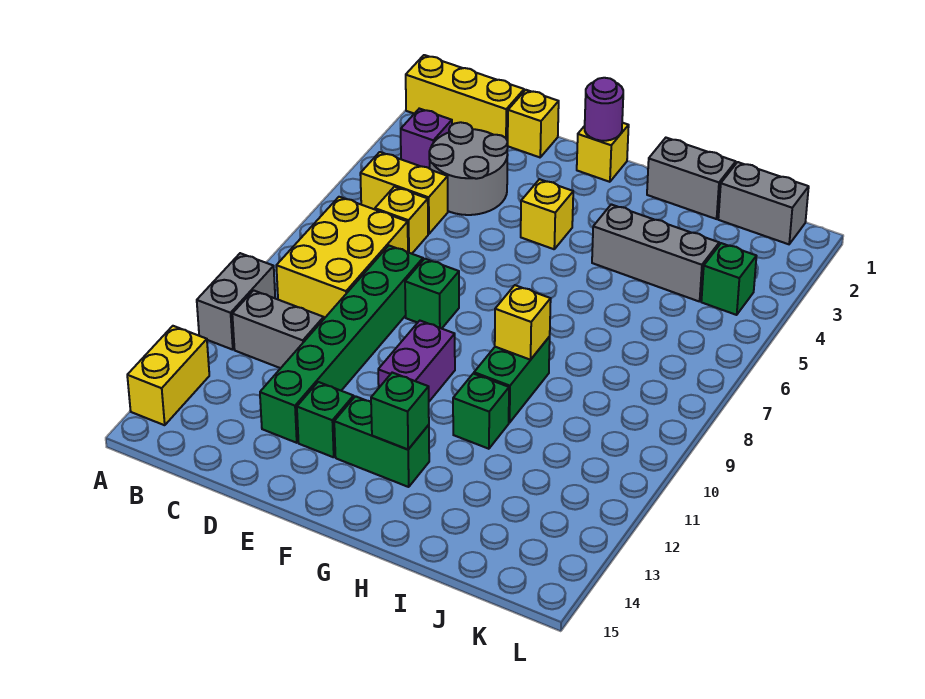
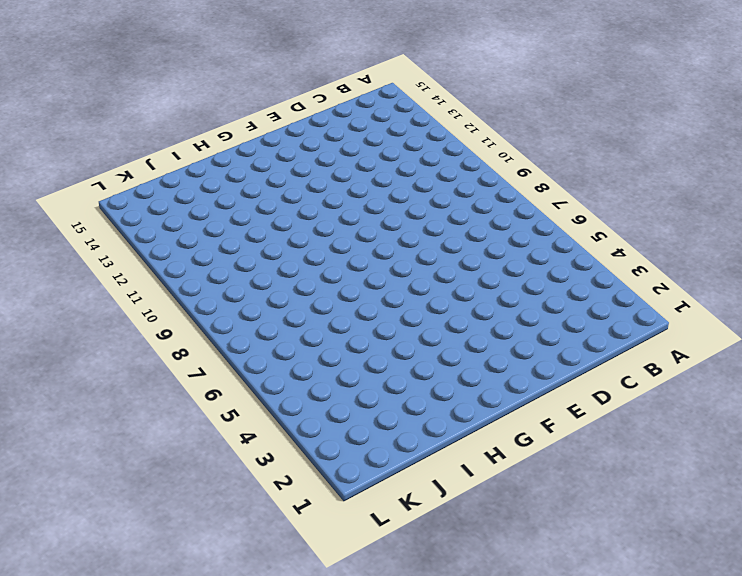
none -> yellow 1x3 brick [406,55,524,141]
none -> grey 1x2 brick [197,253,275,350]
none -> yellow 1x2 brick [127,326,209,425]

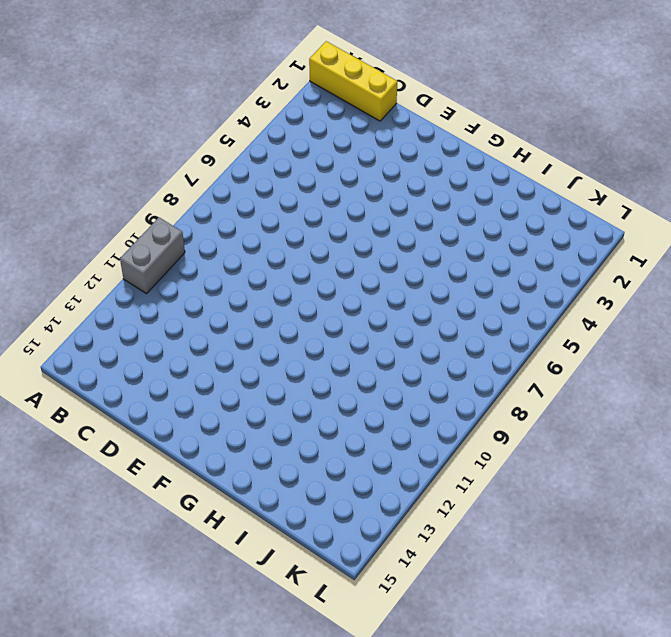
none -> yellow 1x2 brick [127,326,209,425]
none -> purple 1x1 brick [401,109,452,169]
none -> yellow 1x2 brick [360,152,448,234]

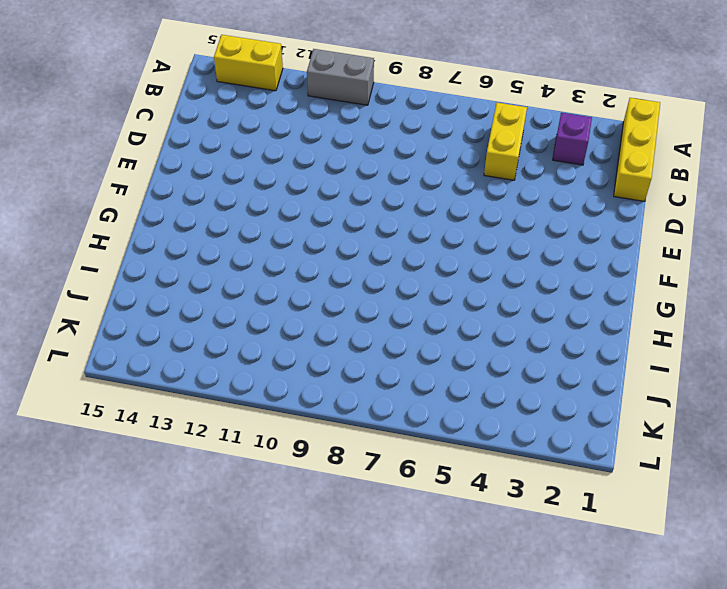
none -> yellow 2x3 brick [276,197,408,318]
none -> grey 1x2 brick [232,290,324,368]
none -> grey 2x2 round brick [429,122,508,215]

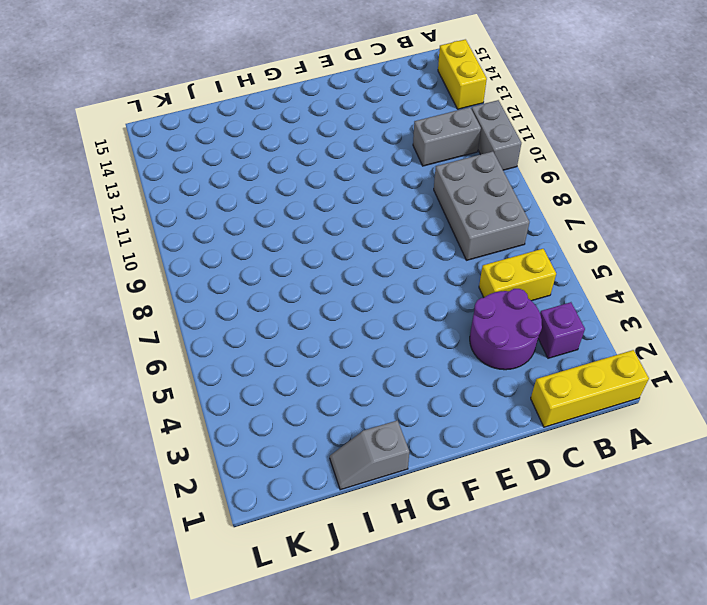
grey 2x3 brick [434,151,529,260] -> yellow 2x3 brick [276,197,408,318]
purple 2x2 round brick [470,289,542,370] -> grey 2x2 round brick [429,122,508,215]
grey 1x2 slope [330,420,409,490] -> grey 1x2 brick [647,138,736,219]
none -> yellow 1x1 brick [375,187,428,254]
none -> yellow 1x1 brick [508,90,559,157]
none -> green 1x6 brick [260,246,423,443]

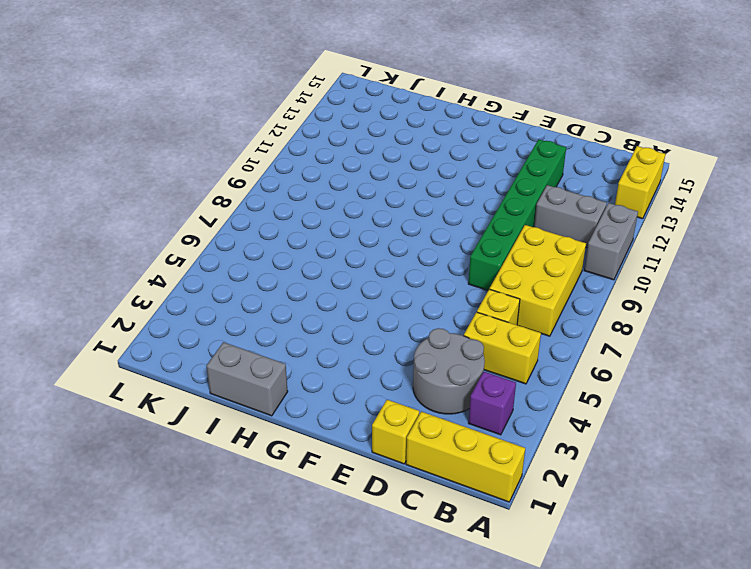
none -> green 1x1 brick [405,259,459,329]
none -> green 1x1 brick [297,382,354,457]
none -> yellow 1x1 brick [577,123,629,182]

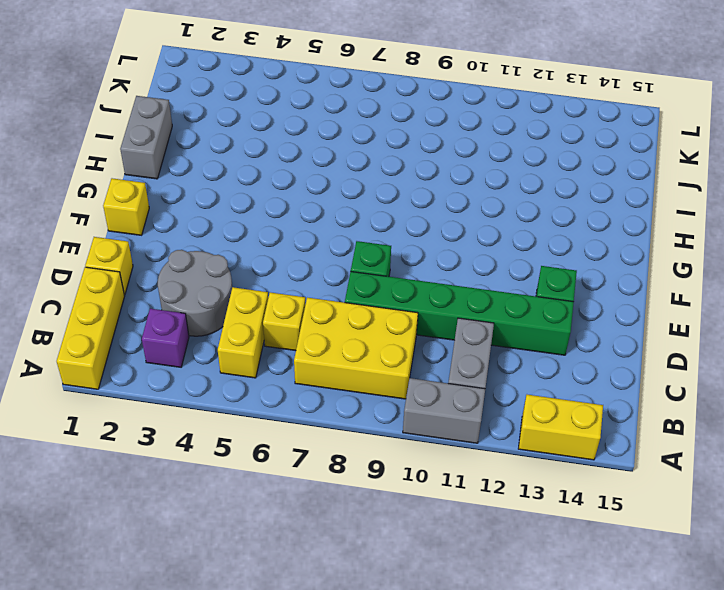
none -> yellow 1x1 brick [521,179,573,249]
none -> purple 1x2 brick [378,321,455,401]
none -> green 1x2 brick [334,396,429,487]

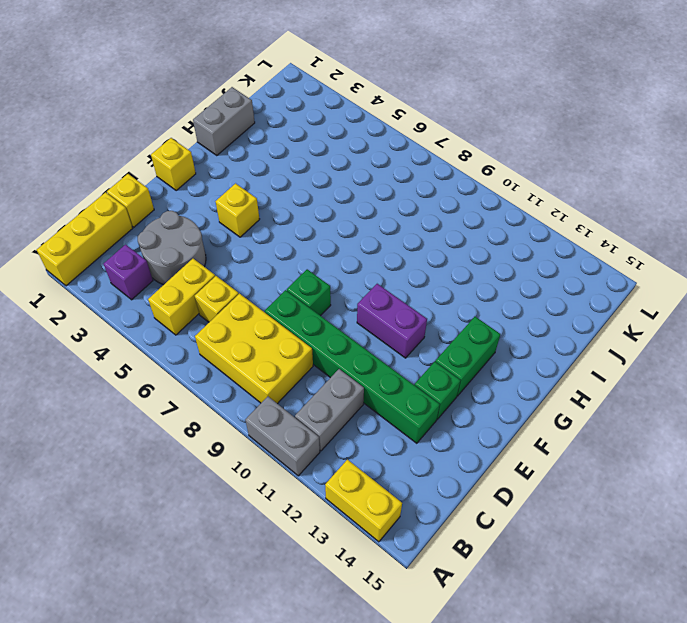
none -> grey 1x3 brick [592,204,719,302]
none -> green 1x2 brick [474,337,550,423]
none -> green 1x1 brick [453,374,509,449]

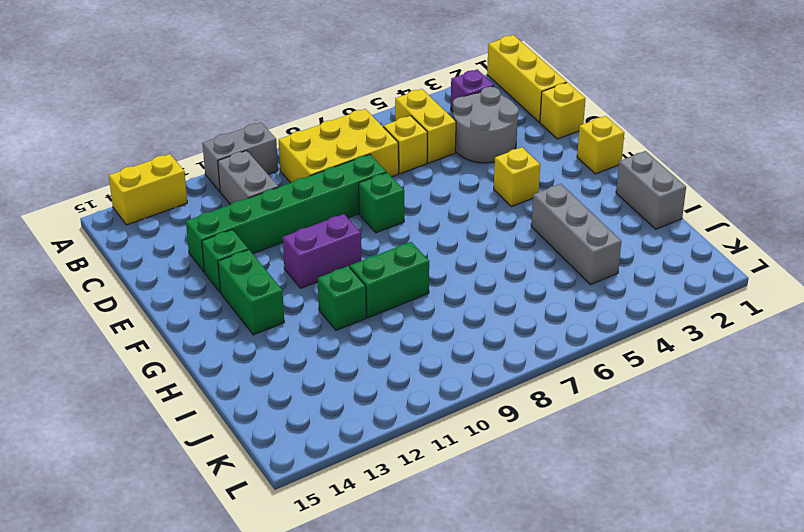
none -> grey 1x2 brick [718,162,809,244]
none -> green 1x1 brick [701,243,756,315]
none -> purple 1x1 round brick [585,78,623,141]

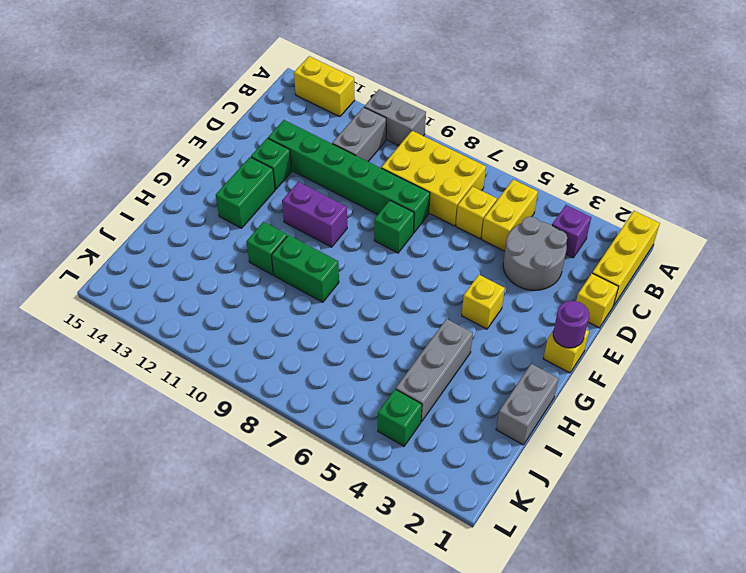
none -> grey 1x2 brick [718,162,809,244]
none -> green 1x1 brick [371,373,429,449]
none -> yellow 1x1 brick [495,285,551,360]

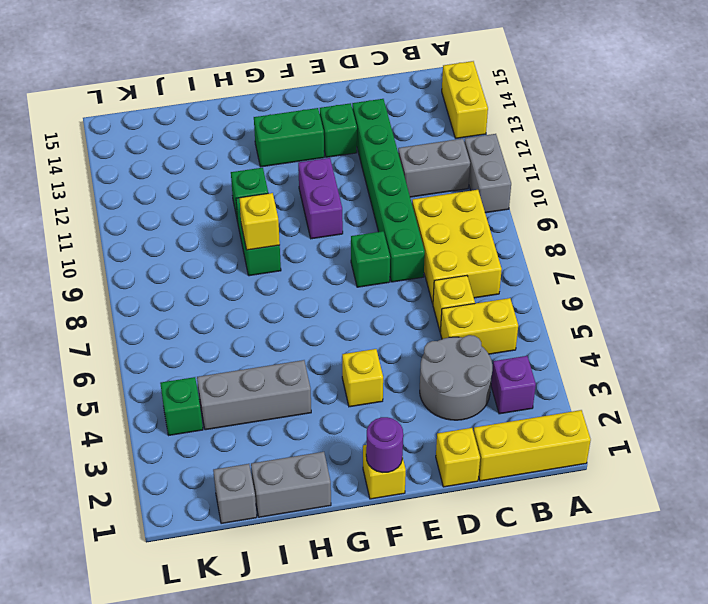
grey 1x1 brick [213,464,257,524] -> grey 1x2 brick [718,162,809,244]
none -> green 1x1 brick [371,373,429,449]

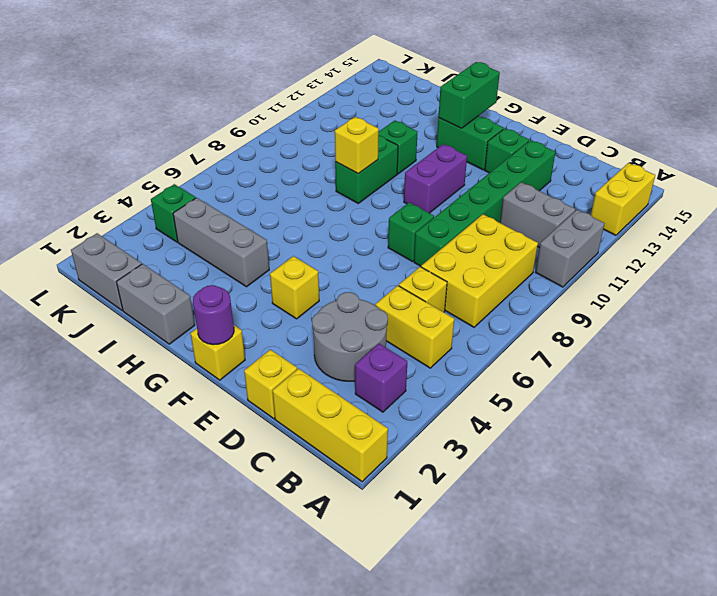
green 1x2 brick [438,62,500,128] -> green 1x1 brick [371,373,429,449]

